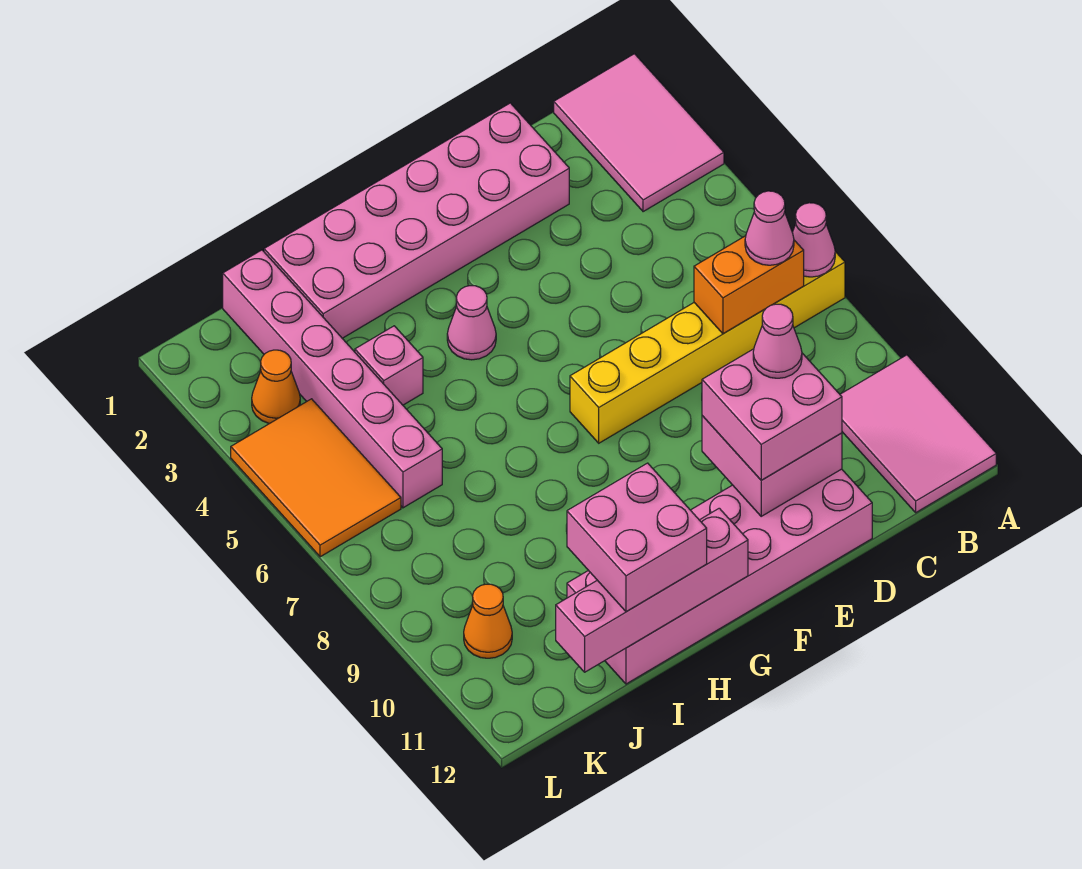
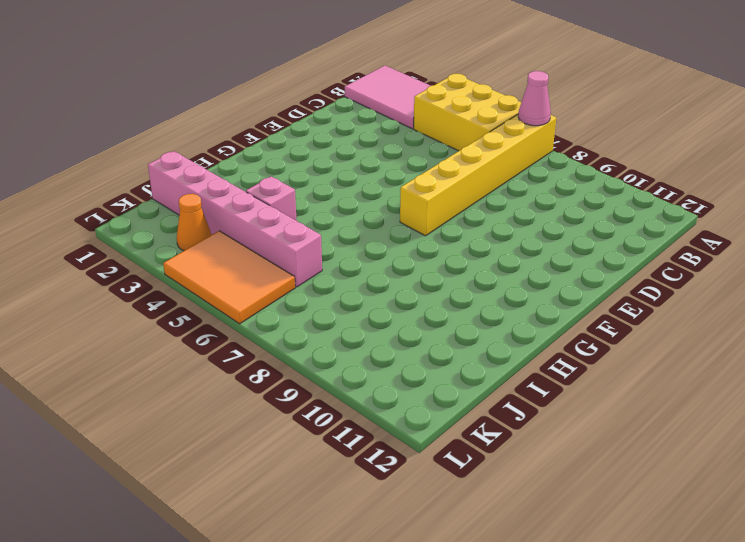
yellow 2x3 brick [414,74,521,151] -> none
none -> pink 2x3 tile [840,355,996,512]
none -> pink 2x6 brick [264,103,569,338]
none -> pink 2x6 brick [567,469,872,684]

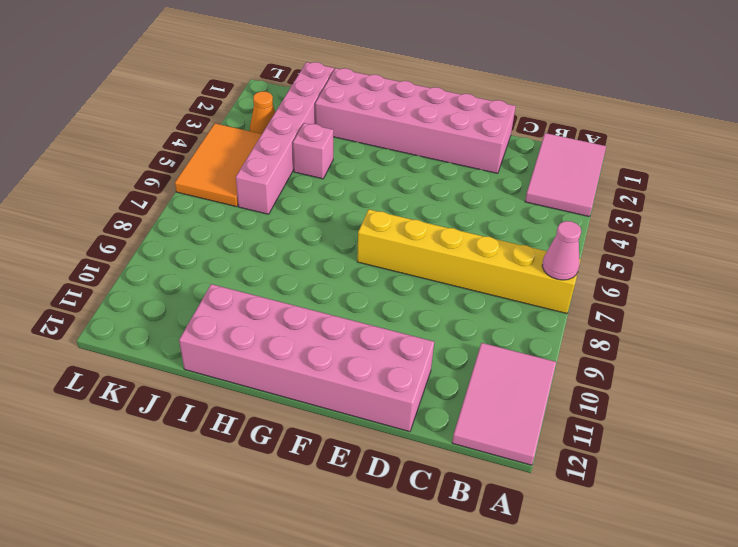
none -> pink 1x1 cone [447,286,496,360]
none -> orange 1x1 cone [464,584,512,658]
none -> orange 1x2 brick [694,236,804,334]

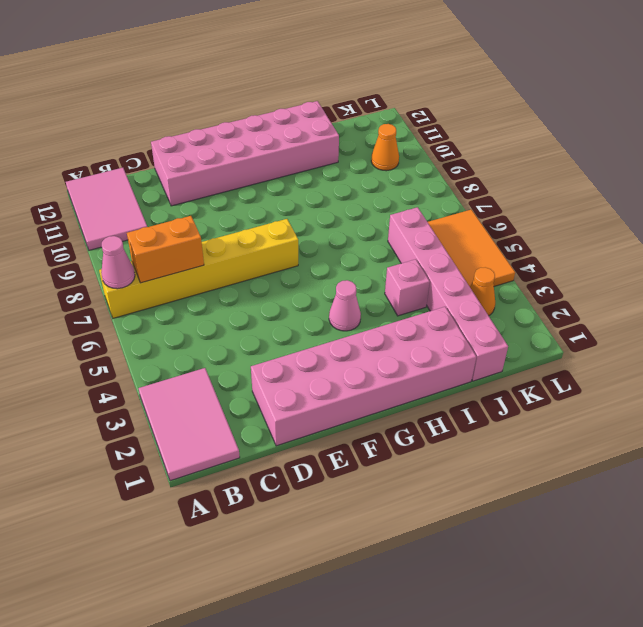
none -> pink 2x2 brick [702,416,842,516]
none -> pink 1x4 brick [556,508,748,672]
none -> pink 1x1 cone [745,191,794,265]

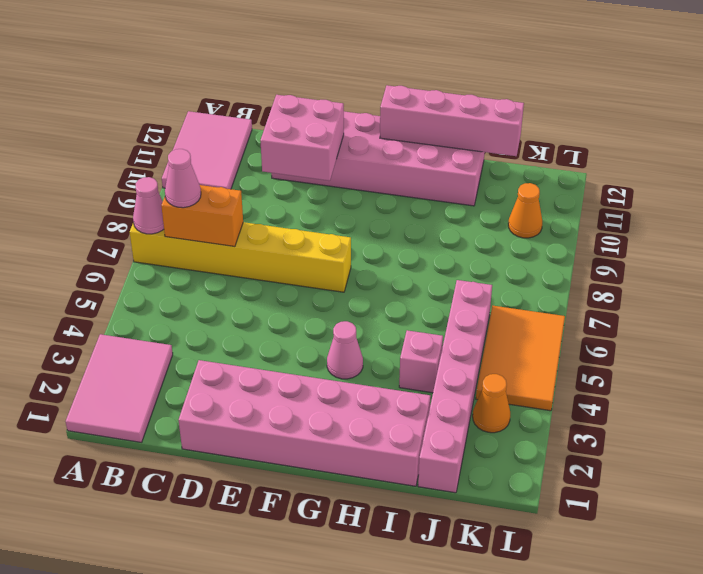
none -> pink 2x2 brick [702,349,842,480]
none -> pink 2x2 brick [567,463,707,612]
none -> pink 1x1 cone [753,304,802,378]

